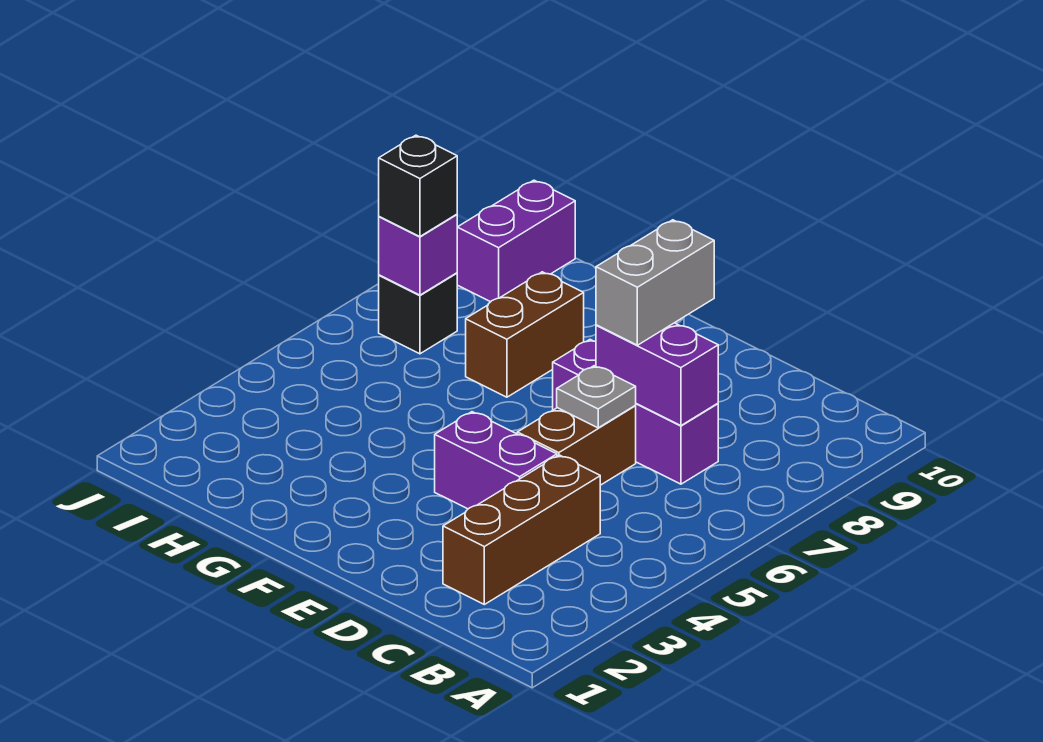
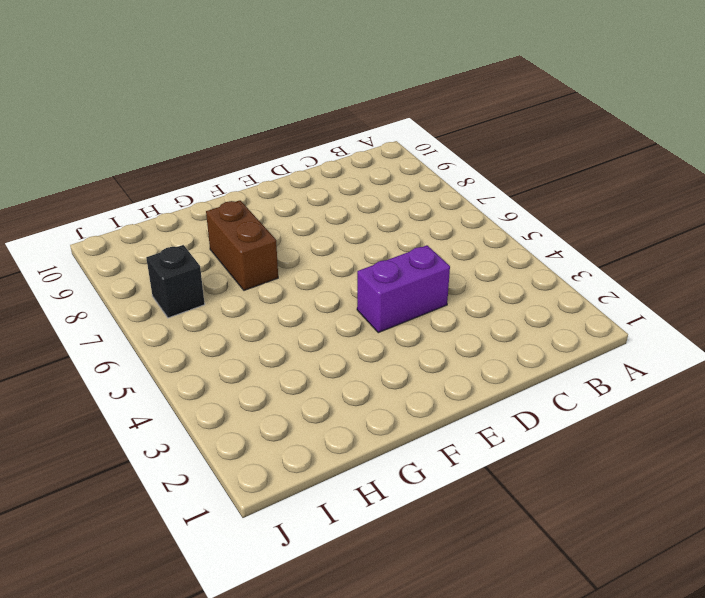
none -> brown 1x3 brick [443,455,600,604]
none -> purple 1x3 brick [553,340,718,484]
none -> brown 1x2 brick [517,406,636,485]

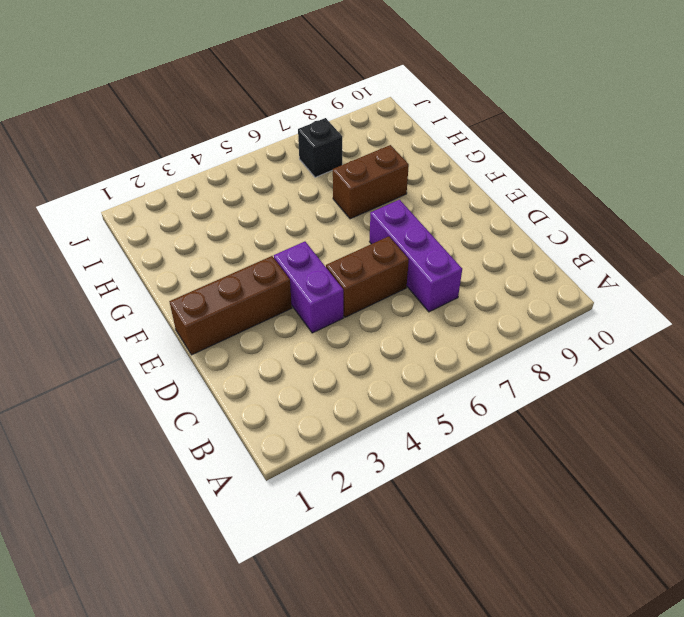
brown 1x3 brick [169,256,292,355] -> brown 1x3 brick moved to [443,455,600,604]
none -> purple 1x2 brick [457,180,575,302]
none -> purple 1x2 brick [596,323,718,426]
none -> grey 1x1 plate [557,366,636,428]

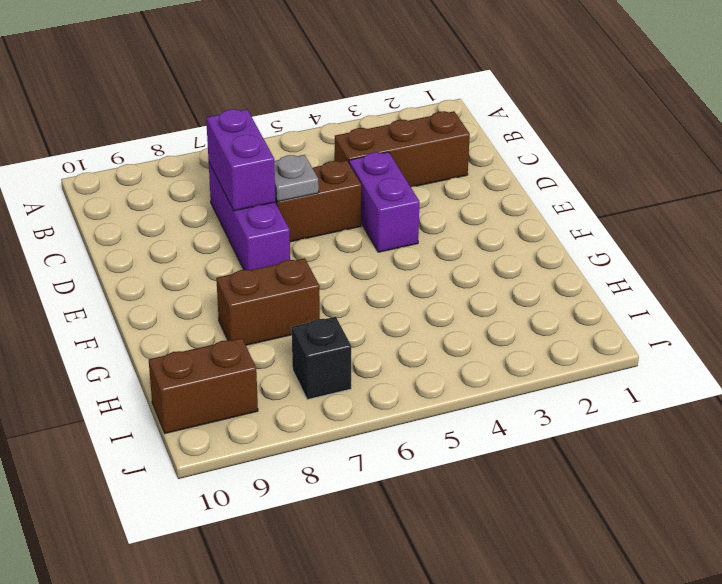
brown 1x2 brick [149,338,258,433] -> purple 1x2 brick [457,180,575,302]
none -> purple 1x1 brick [379,214,457,295]
none -> grey 1x2 brick [596,220,714,345]
none -> black 1x1 brick [379,135,457,237]

